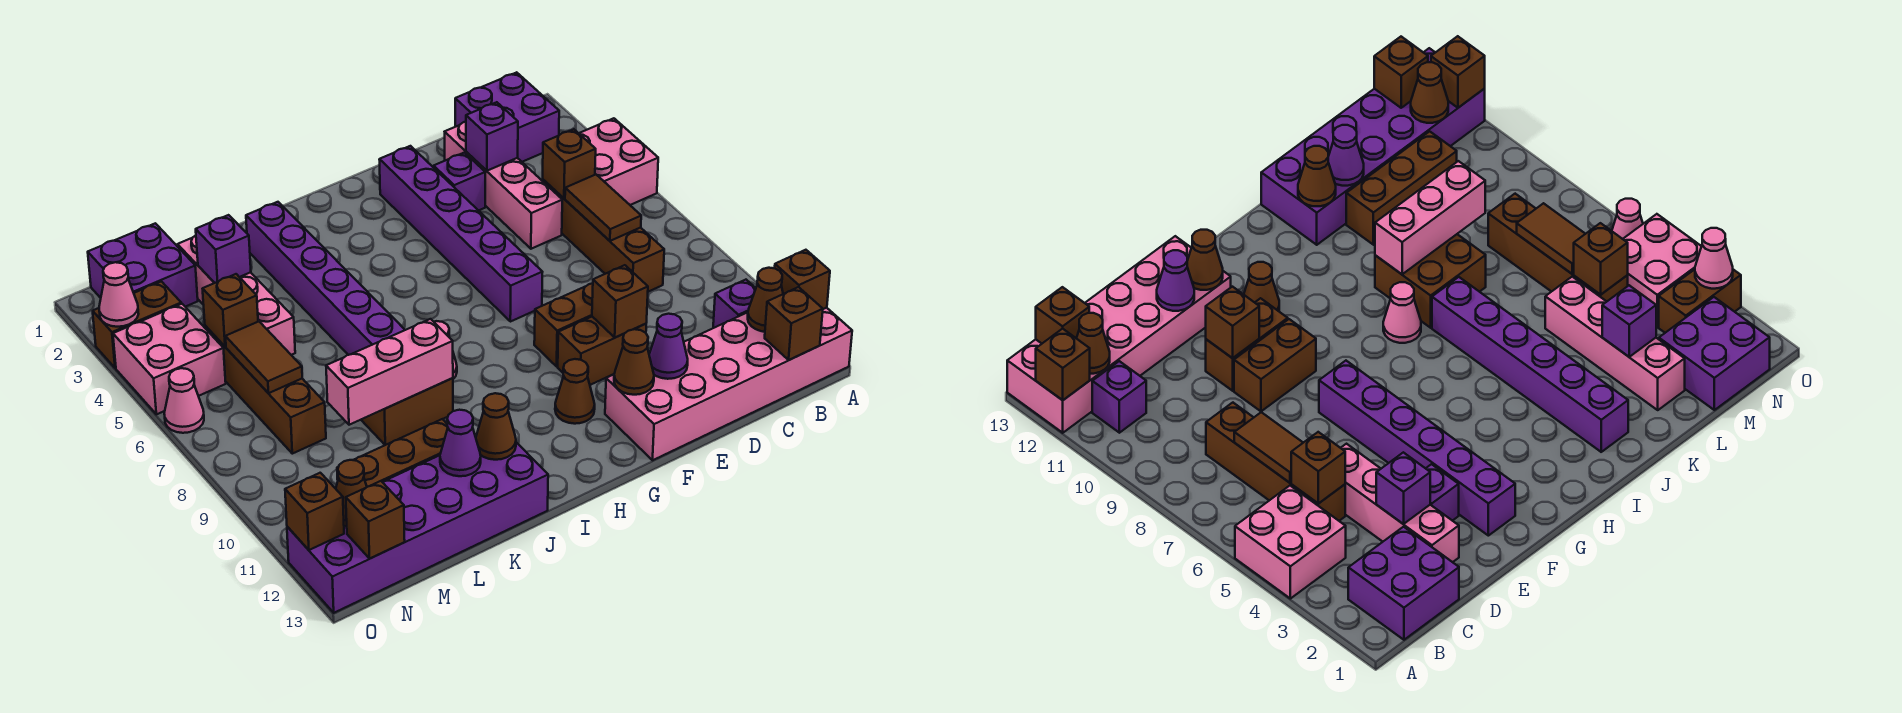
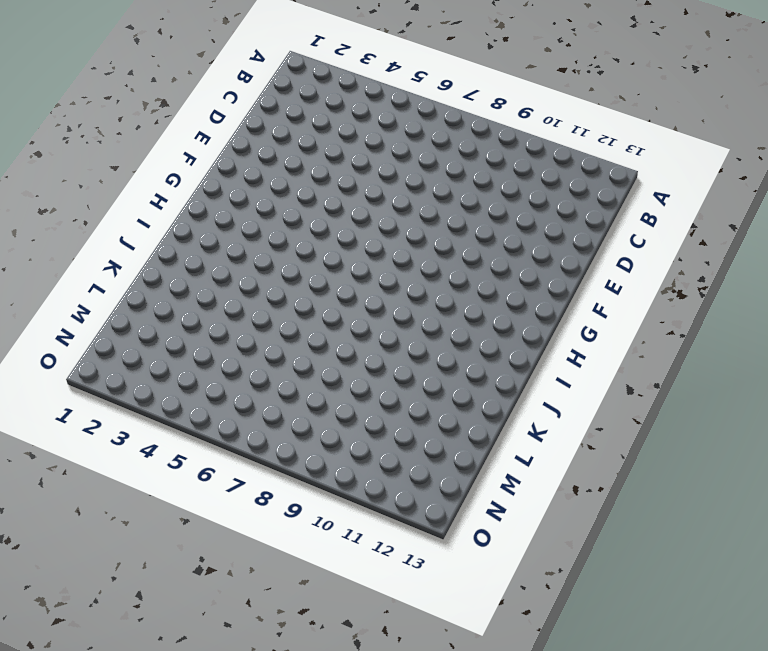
none -> pink 2x2 brick [579,118,658,205]
none -> pink 2x6 brick [605,308,852,460]
none -> purple 2x2 brick [455,72,559,162]
none -> purple 1x1 brick [713,280,756,328]

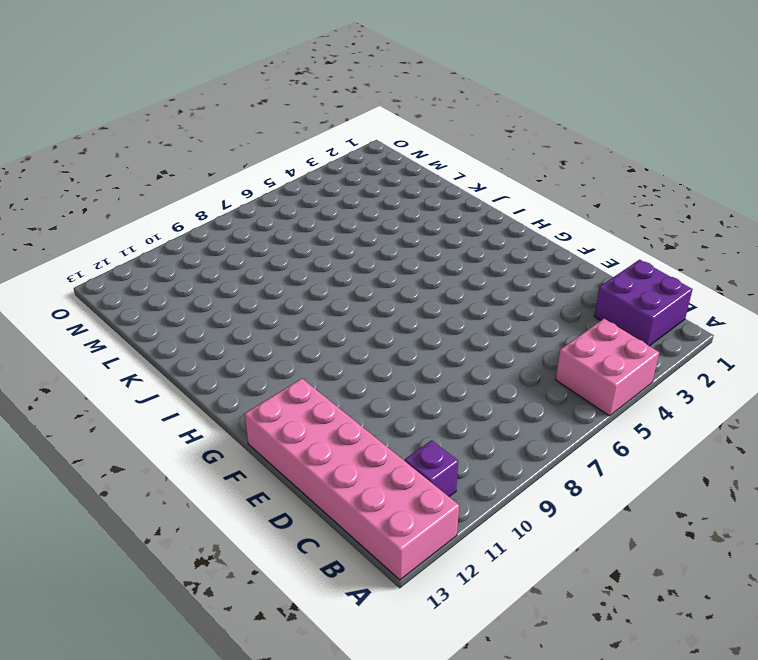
none -> brown 1x4 brick [542,180,664,292]
none -> pink 1x4 brick [444,122,562,249]
none -> purple 1x1 brick [434,153,485,211]
none -> brown 1x2 brick [534,283,593,366]

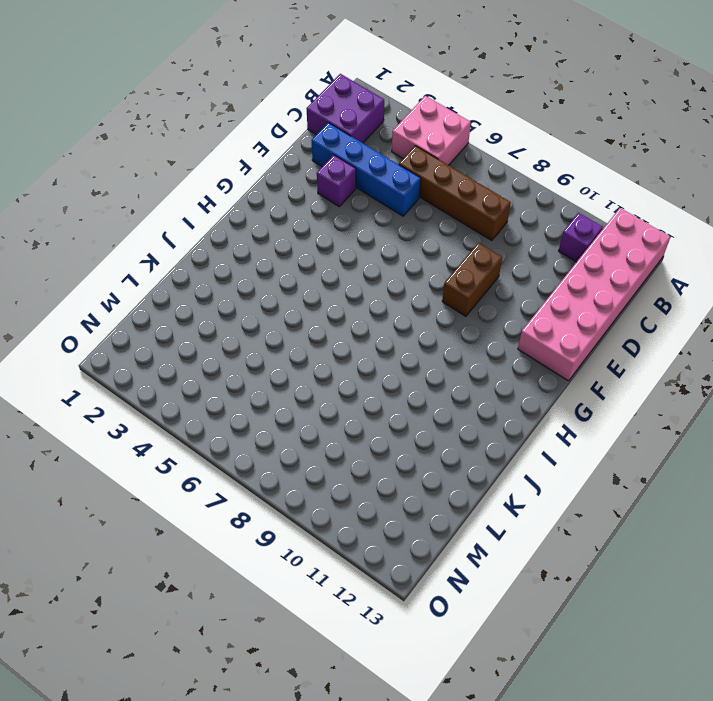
blue 1x4 brick [312,123,421,216] -> pink 1x4 brick [444,122,562,249]
none -> brown 1x2 brick [558,317,646,385]
none -> purple 1x6 brick [379,146,542,322]
none -> brown 1x1 cone [555,359,595,424]
none -> pink 1x1 cone [1383,282,1421,343]

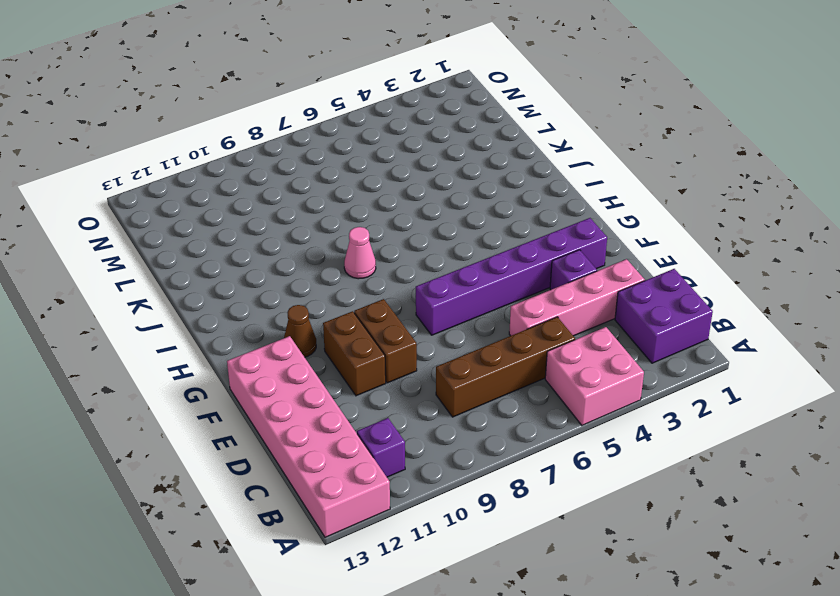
none -> purple 1x6 brick [246,202,405,355]
none -> brown 2x2 brick [361,378,453,445]
none -> purple 2x6 brick [287,442,548,613]
none -> brown 1x3 brick [337,419,448,487]

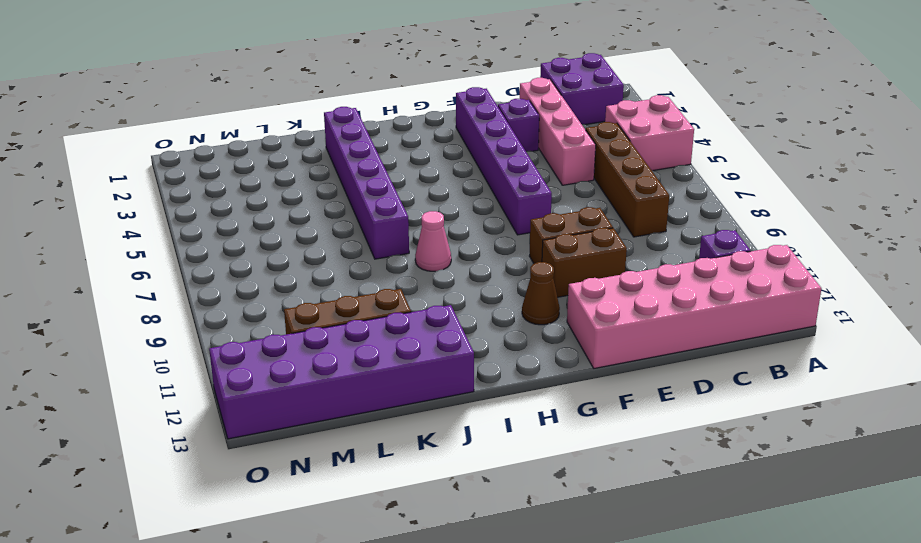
none -> brown 2x2 brick [361,378,453,445]
none -> pink 1x4 brick [177,236,295,355]
none -> purple 2x2 brick [88,223,198,307]
none -> brown 1x4 brick [205,326,326,454]

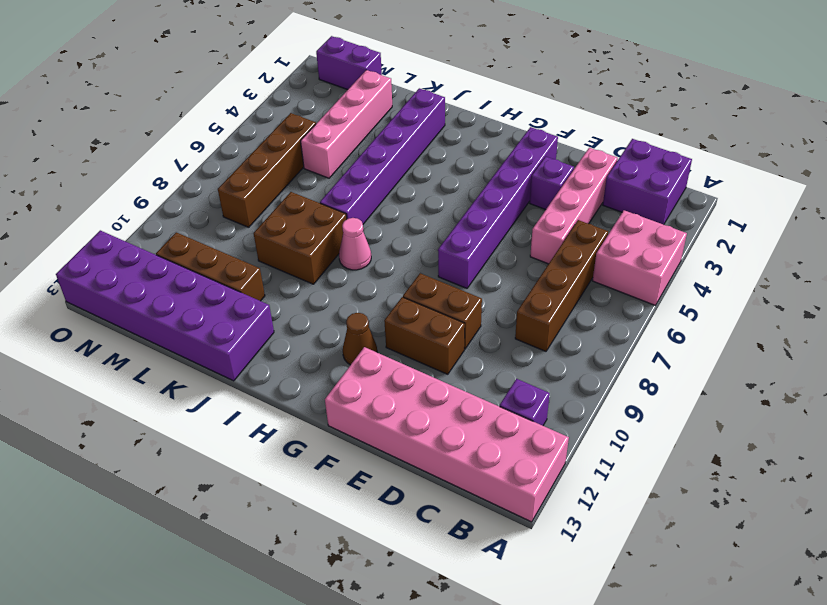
purple 1x2 brick [316,36,382,90] -> purple 2x2 brick [88,223,198,307]
none -> brown 1x2 brick [93,281,181,368]
none -> pink 2x2 brick [113,304,226,414]
none -> pink 1x1 cone [164,368,204,433]
none -> brown 1x1 brick [775,250,830,309]

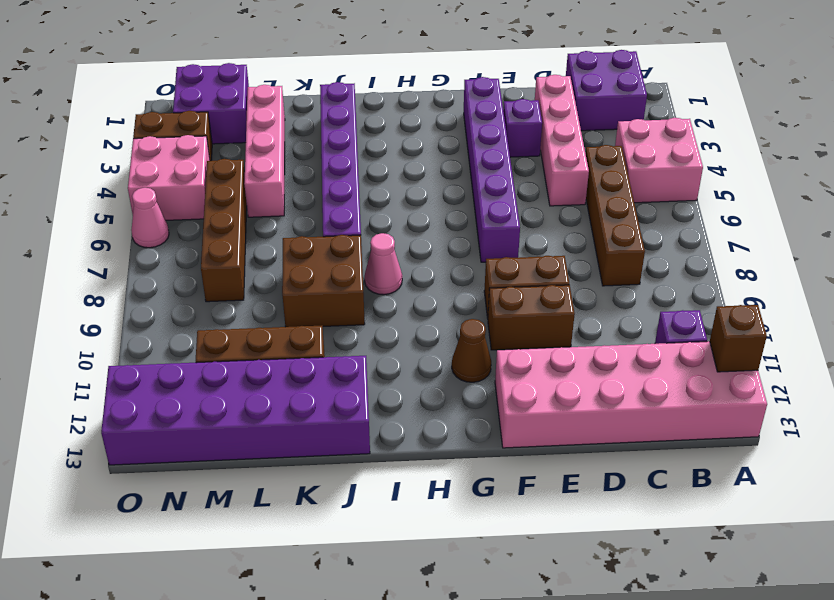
none -> brown 1x1 cone [748,268,783,332]
none -> brown 1x1 brick [765,287,823,360]
none -> brown 1x1 brick [543,129,596,198]
none -> brown 1x2 tile [565,175,641,241]

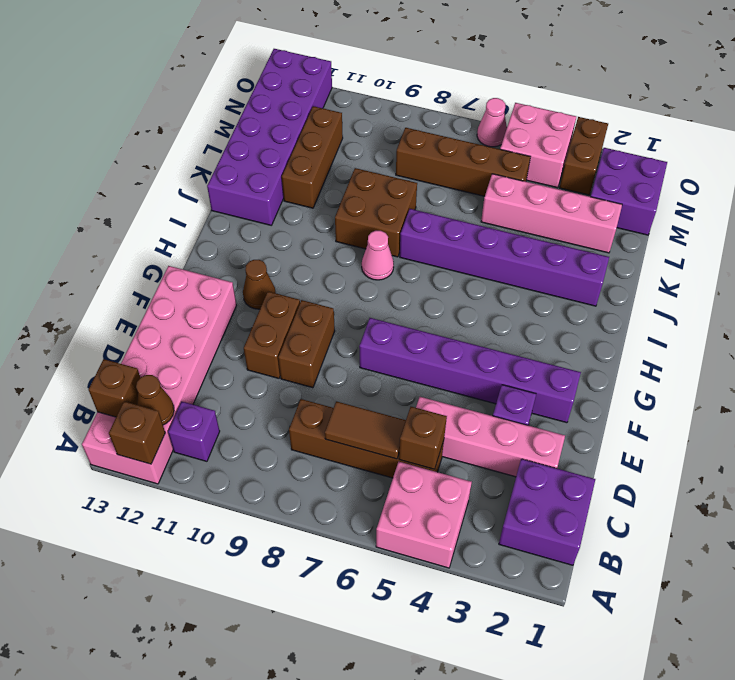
none -> purple 1x1 brick [466,102,518,171]
none -> brown 1x1 brick [592,265,648,338]
none -> purple 1x1 cone [649,314,688,379]
none -> brown 1x1 cone [614,329,654,395]

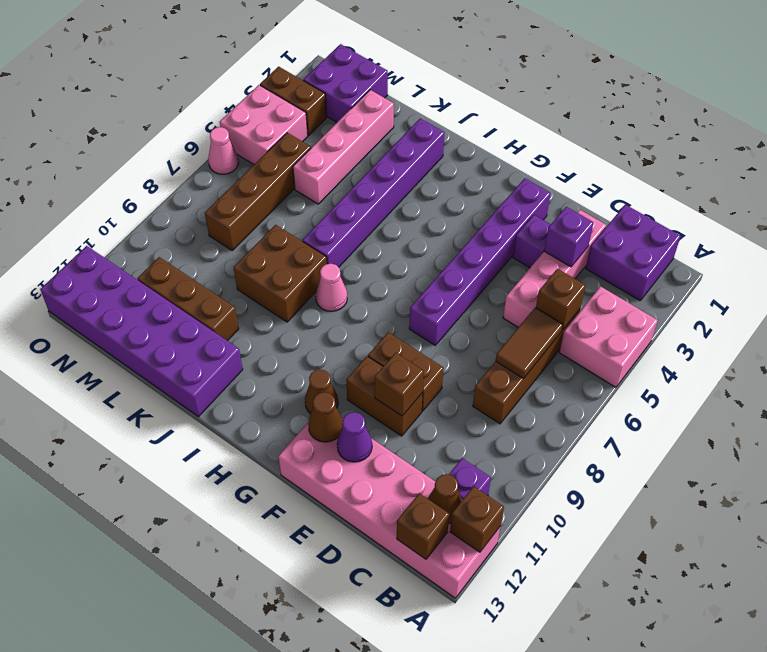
none -> pink 1x3 brick [326,319,453,425]
none -> brown 1x1 cone [476,393,516,460]
none -> purple 1x1 cone [440,410,481,476]
none -> purple 1x1 brick [196,215,251,283]

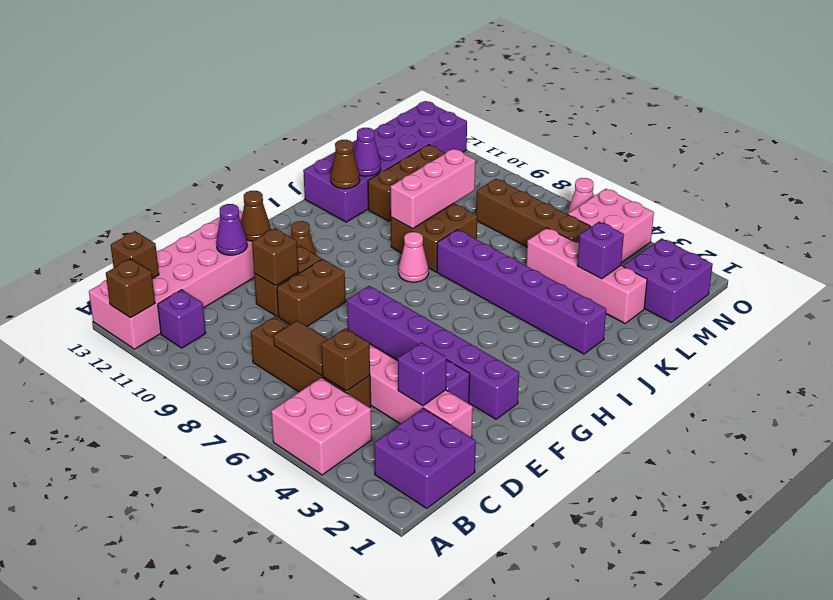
none -> brown 1x2 brick [93,281,181,368]
none -> brown 1x1 cone [748,268,783,332]
none -> brown 1x1 brick [203,274,258,347]
none -> brown 1x2 tile [225,322,302,393]

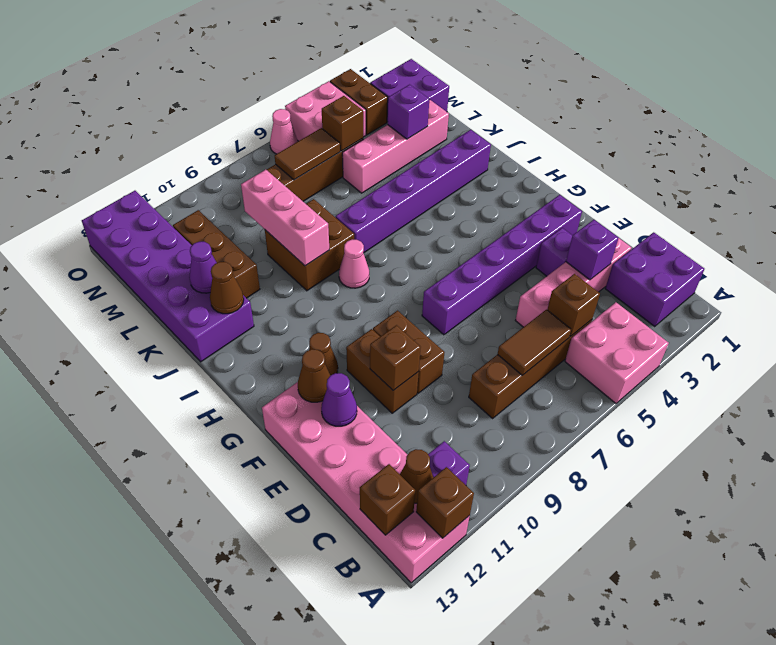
none -> brown 1x1 cone [336,460,367,527]
none -> brown 1x1 brick [346,481,405,558]
none -> pink 1x1 cone [99,262,138,327]
none -> brown 1x1 brick [285,473,344,550]

